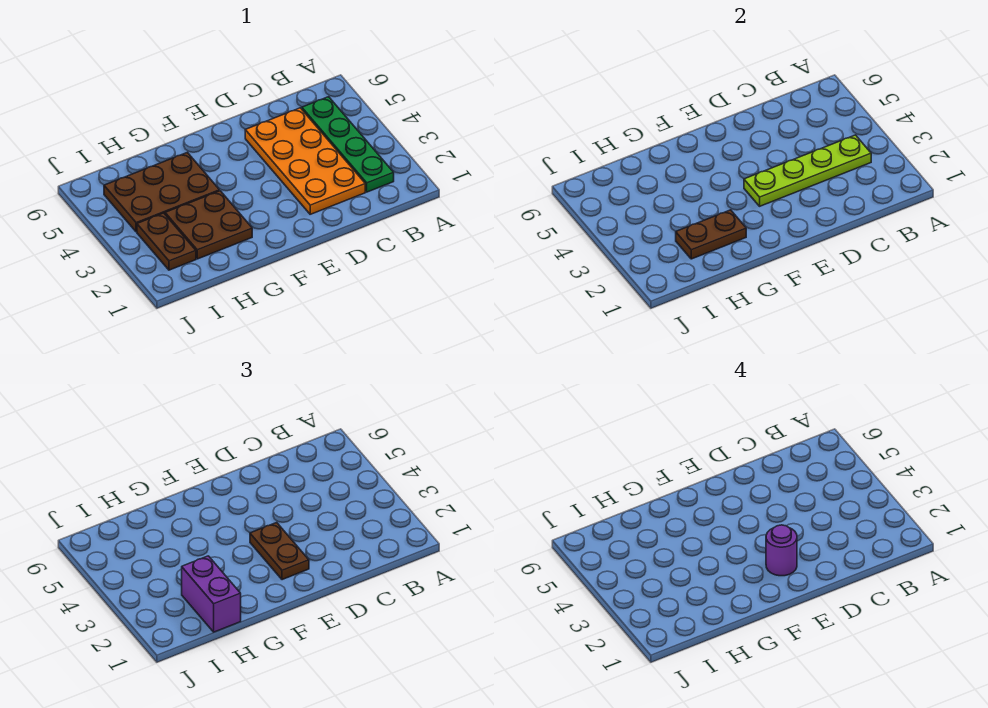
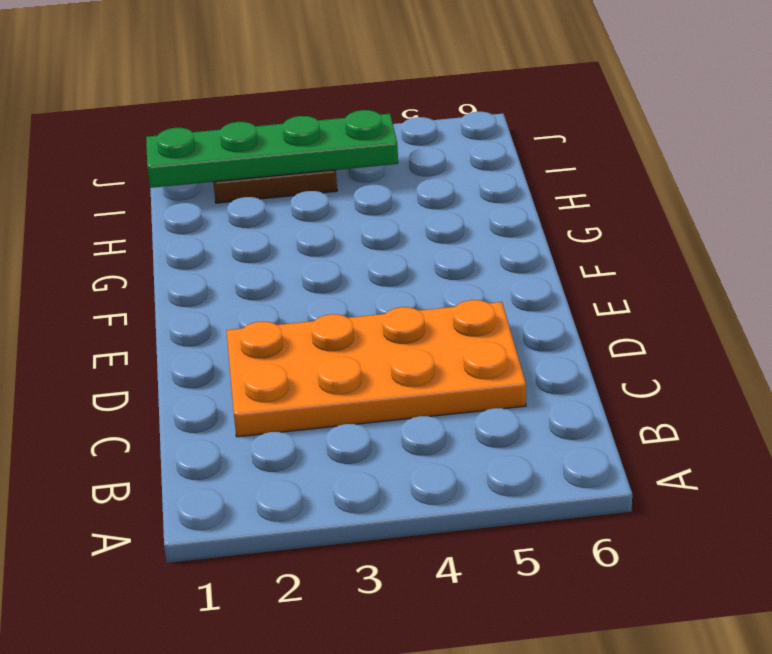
green 1x4 plate [146,110,398,188] -> green 1x4 plate moved to [302,97,394,192]
none -> brown 2x2 plate [165,191,252,259]
none -> brown 2x3 plate [104,152,219,232]

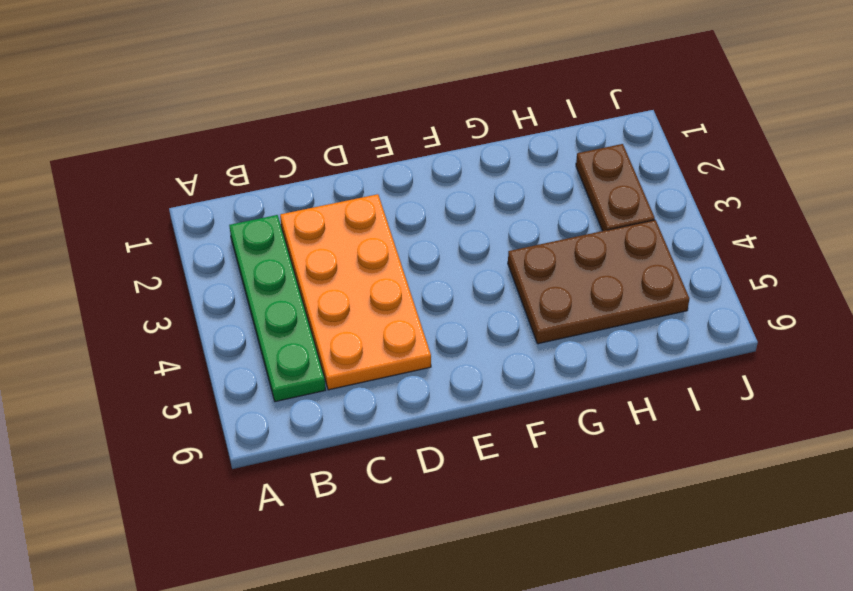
none -> brown 2x2 plate [165,191,252,259]
none -> lime 1x4 plate [744,135,871,206]

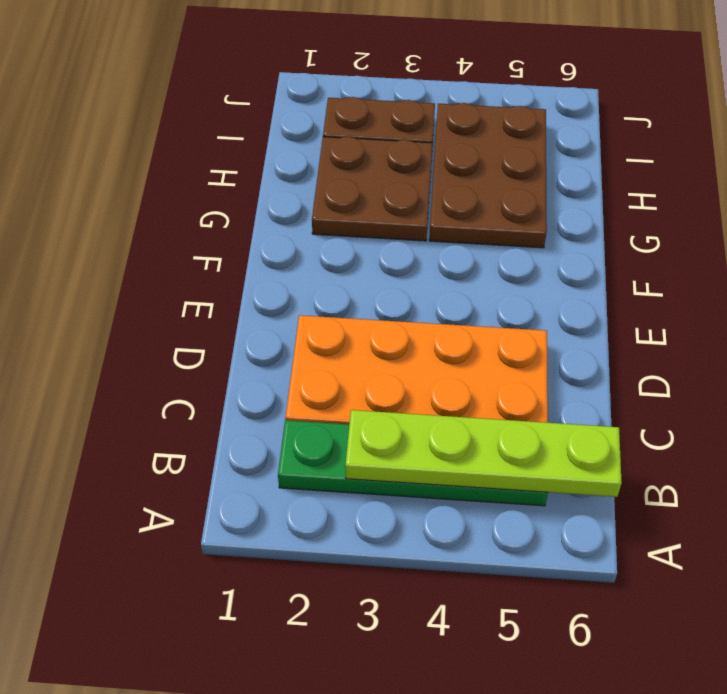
lime 1x4 plate [345,410,622,497] -> lime 1x4 plate turned to [744,135,871,206]
none -> brown 1x2 plate [676,210,746,259]
none -> brown 1x2 plate [250,523,309,580]

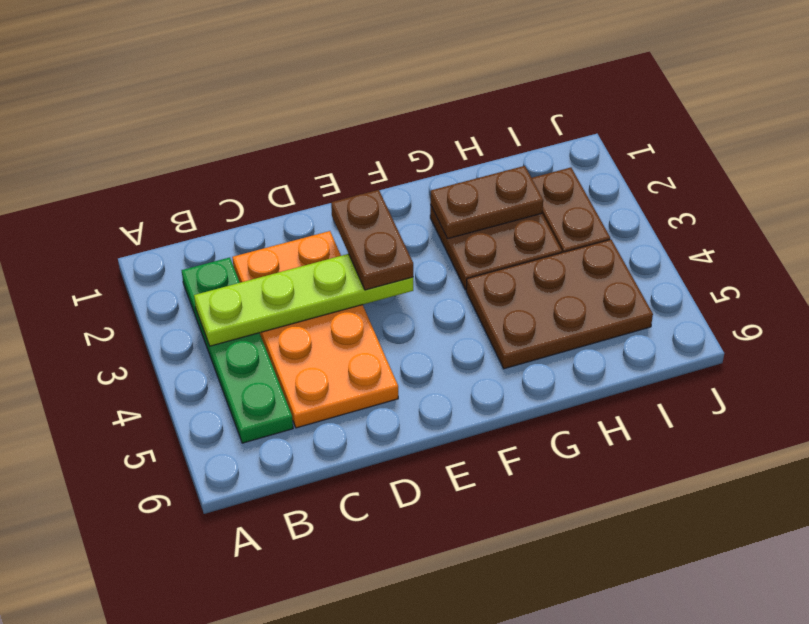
none -> purple 1x2 brick [182,556,241,632]
none -> purple 1x1 round brick [766,525,797,576]

